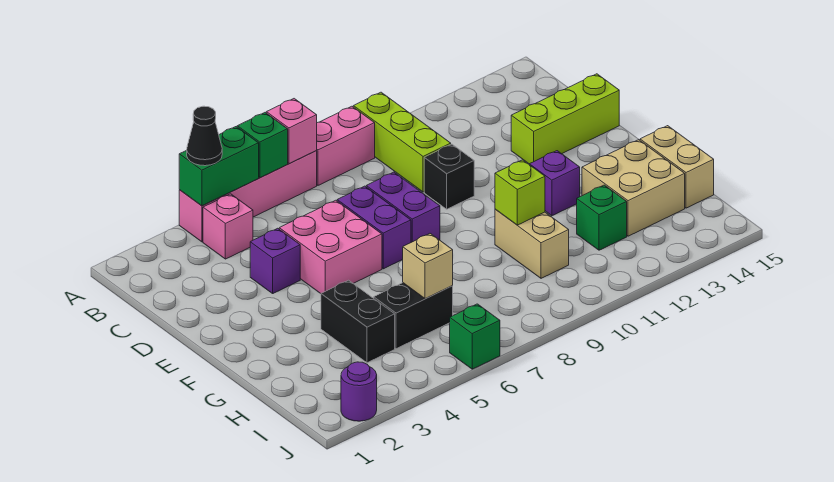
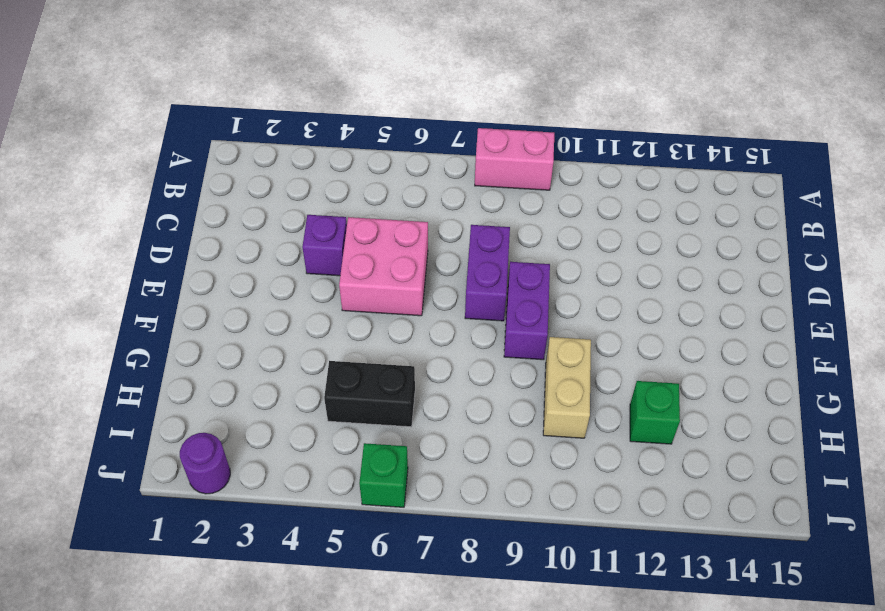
purple 1x2 brick [504,262,550,360] -> purple 1x2 brick moved to [337,186,411,269]
none -> pink 1x4 brick [179,151,317,242]
none -> lime 1x3 brick [353,92,451,192]
none -> pink 1x1 brick [203,194,253,259]

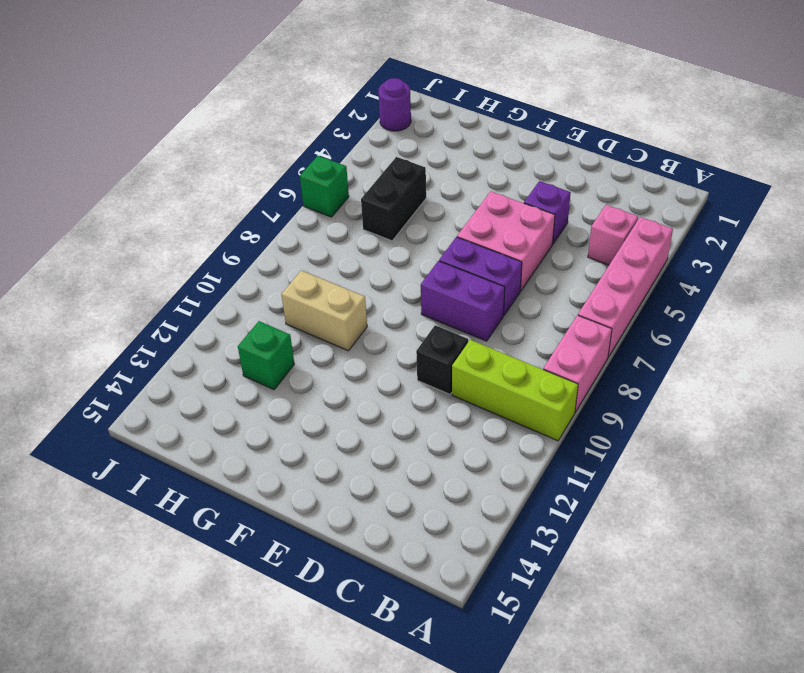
none -> lime 1x3 brick [511,74,619,164]
none -> purple 1x1 brick [529,151,580,216]
none -> black 1x2 brick [321,280,395,363]

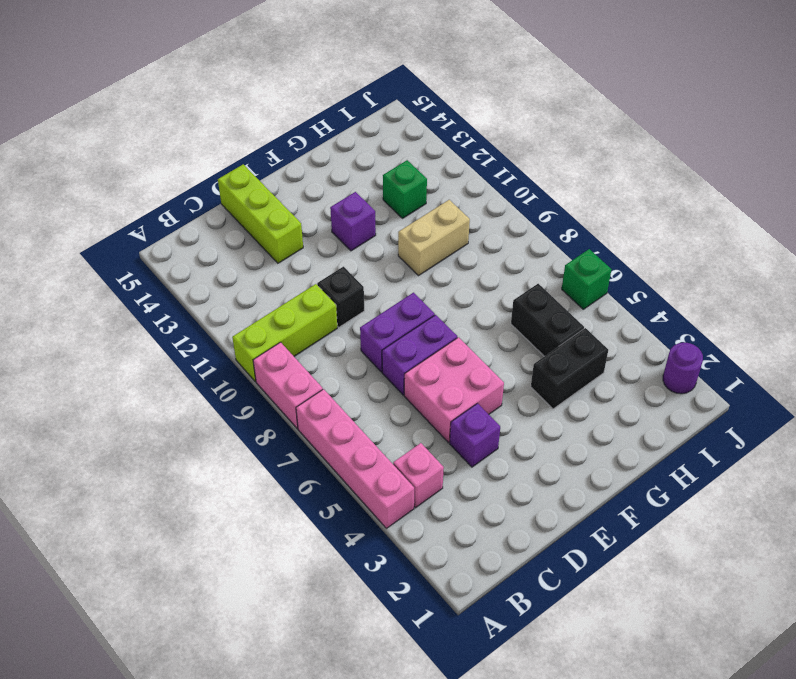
none -> tan 2x2 brick [582,140,685,236]
none -> tan 1x2 brick [640,126,714,208]
none -> green 1x2 brick [179,127,259,206]

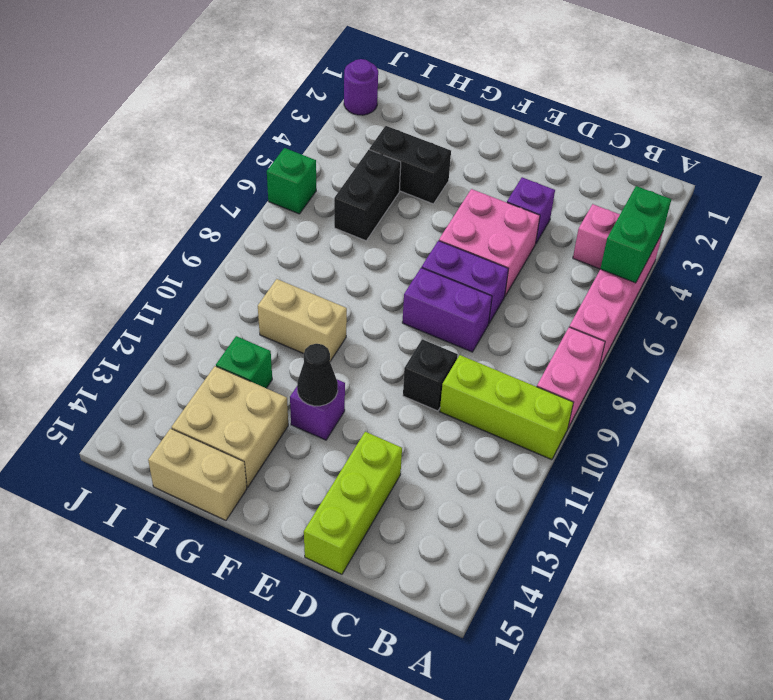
black 1x1 cone [297,344,338,406] -> black 1x1 cone moved to [187,106,222,166]
none -> green 1x1 brick [237,113,288,178]
none -> pink 1x1 brick [266,99,317,164]
none -> lime 1x1 brick [495,160,545,225]

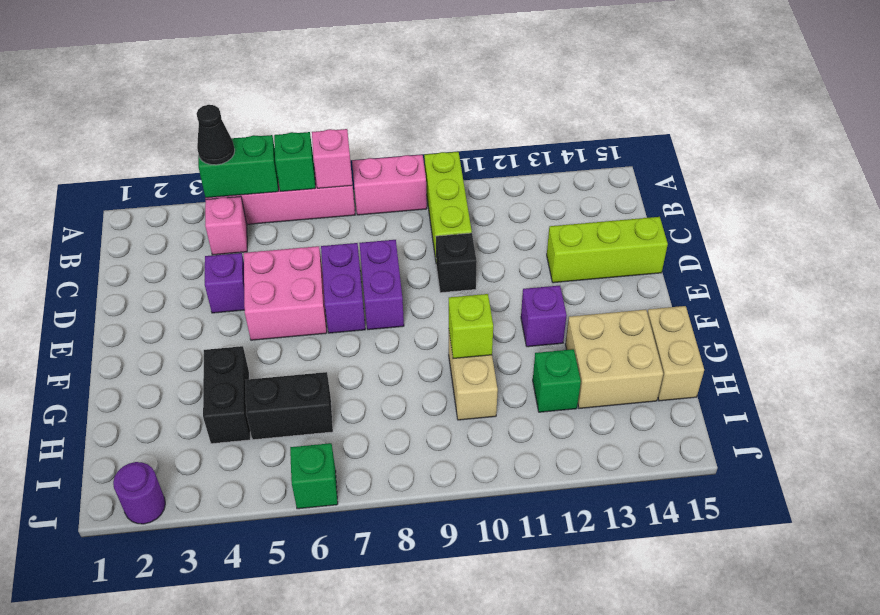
none -> tan 1x1 brick [403,234,453,299]

